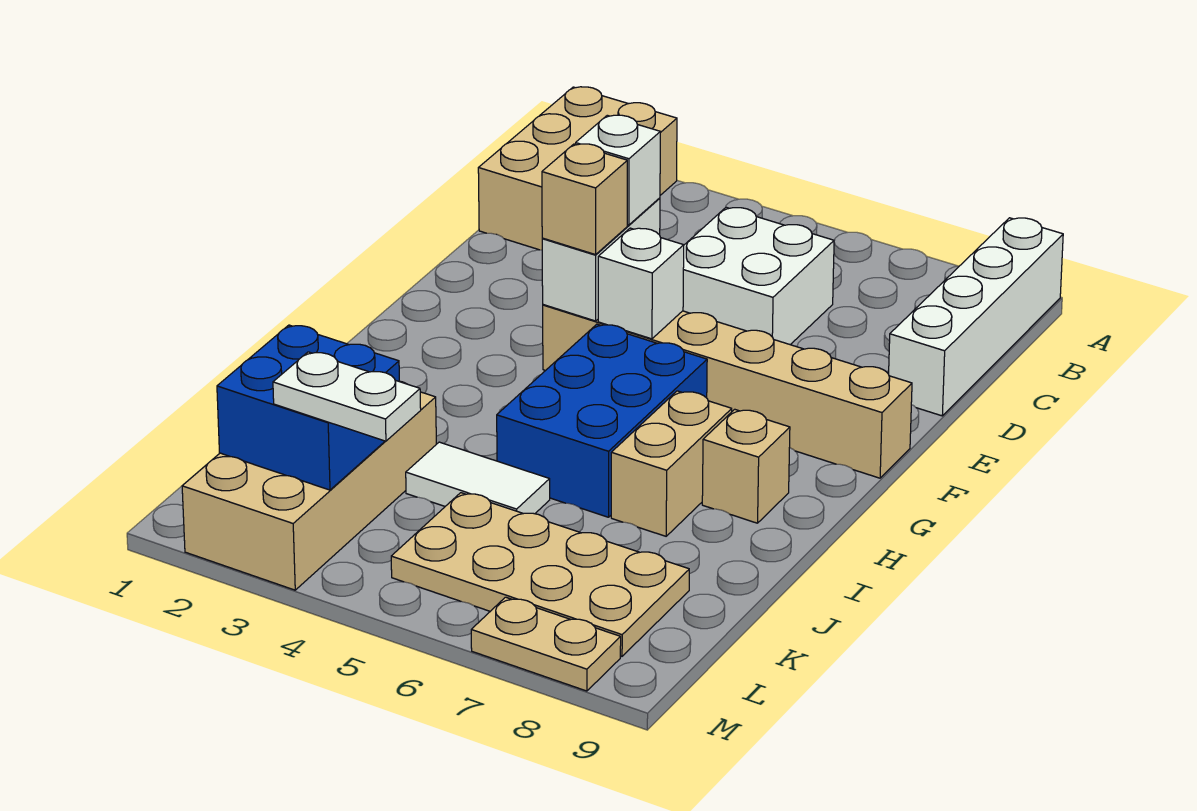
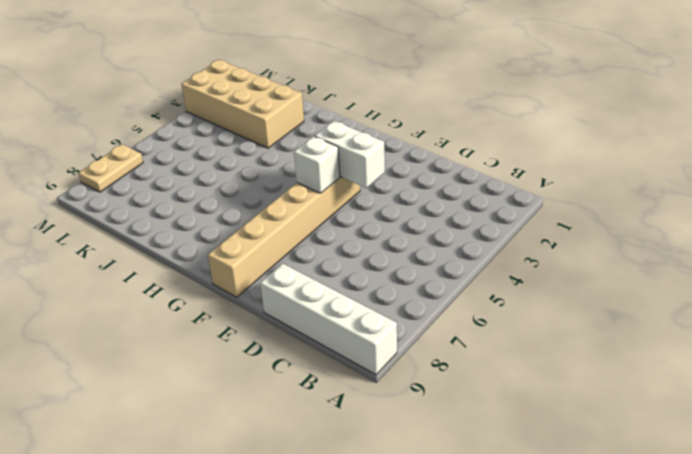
none -> tan 2x3 brick [478,87,677,250]
none -> white 2x2 brick [683,207,834,345]
none -> blue 2x3 brick [497,324,707,517]

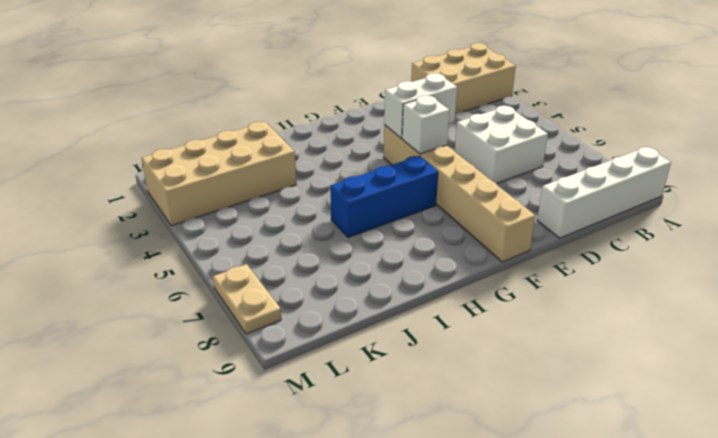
blue 1x3 brick [330,156,438,238] -> blue 2x3 brick [497,324,707,517]
none -> tan 1x2 brick [611,391,732,536]
none -> tan 1x1 brick [702,409,790,523]
none -> white 1x2 tile [406,442,550,514]

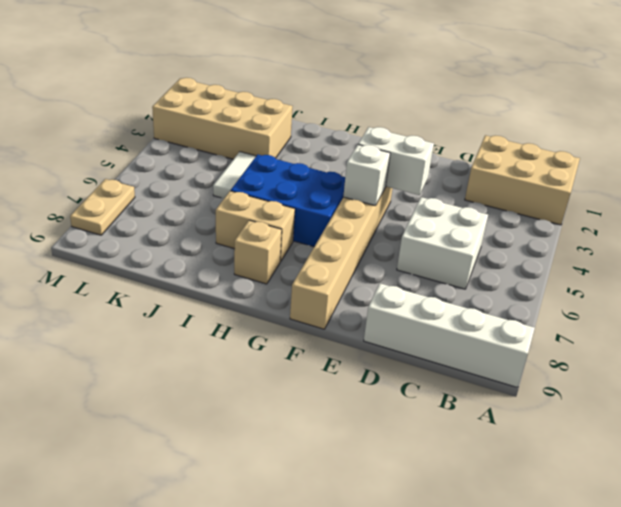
none -> tan 2x4 plate [391,493,689,656]
none -> blue 2x2 brick [217,325,399,490]
none -> white 1x1 brick [576,115,660,225]

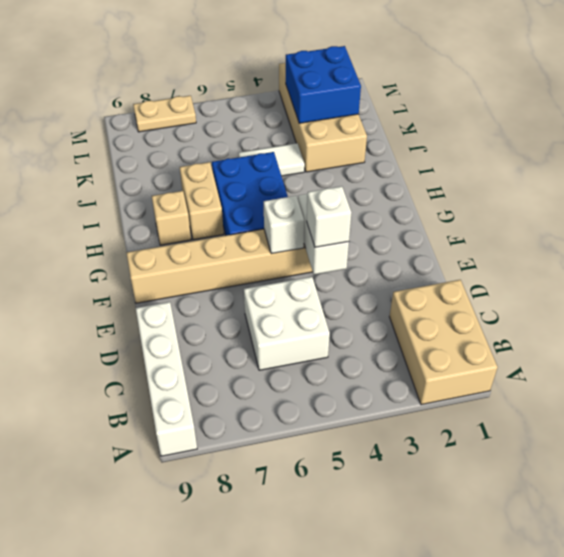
none -> tan 2x4 plate [391,493,689,656]
none -> tan 1x1 brick [542,144,627,255]
none -> white 1x2 plate [273,352,421,441]

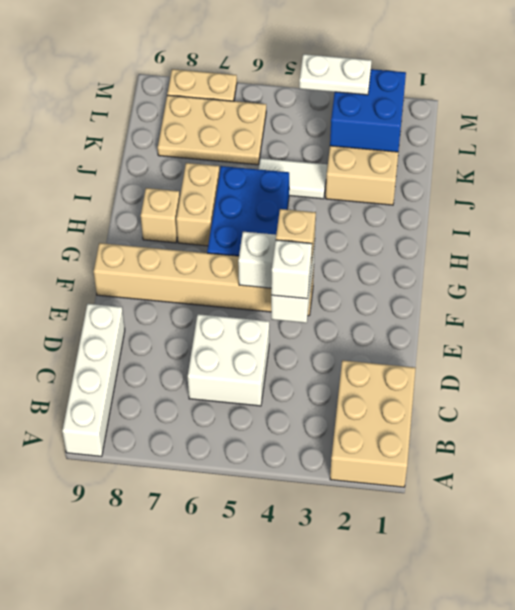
tan 2x3 plate [158,95,266,165] -> tan 2x4 plate [391,493,689,656]

